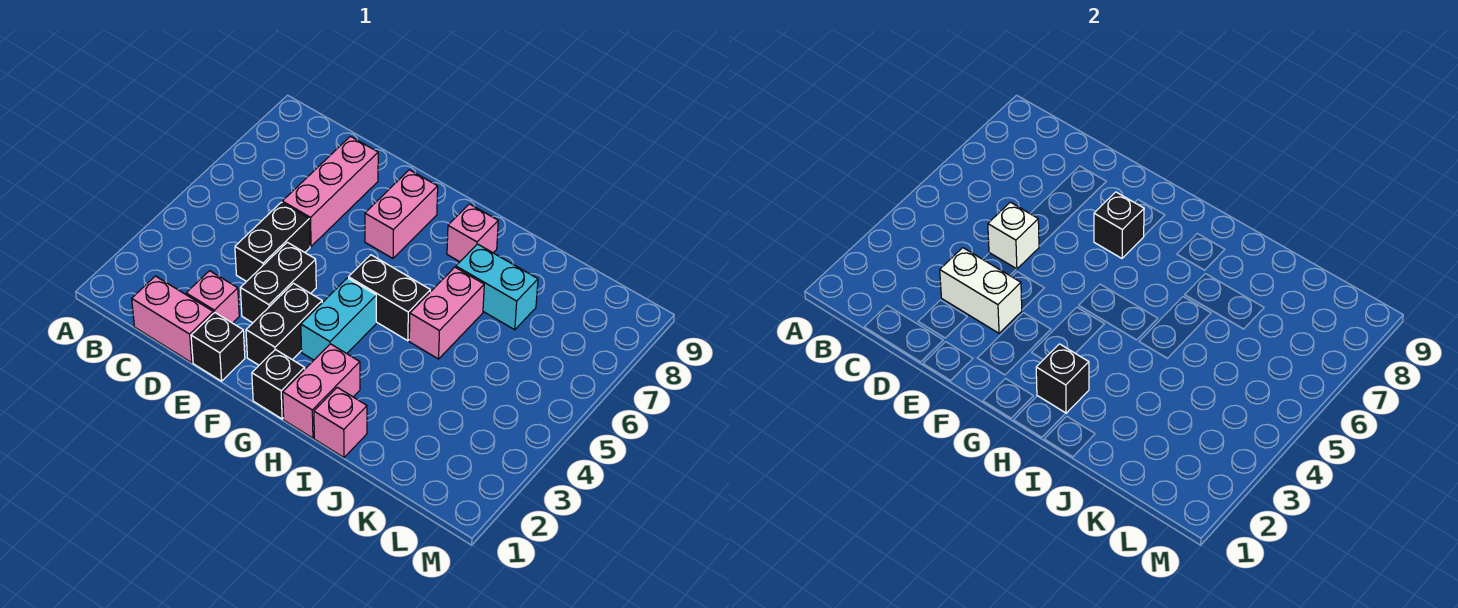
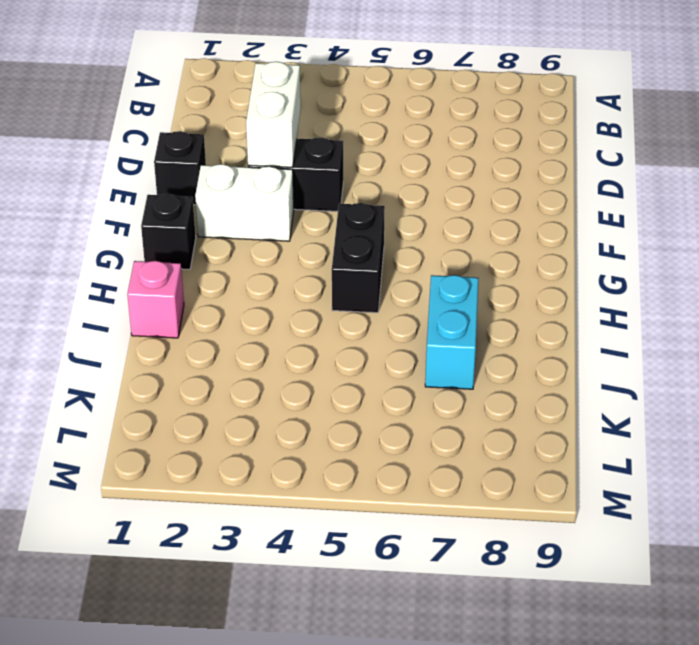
white 1x2 brick [195,164,294,241] -> black 1x2 brick [246,283,322,365]
none -> pink 1x2 brick [132,276,213,363]
none -> pink 1x1 brick [186,271,239,323]
none -> black 1x2 brick [235,202,310,281]

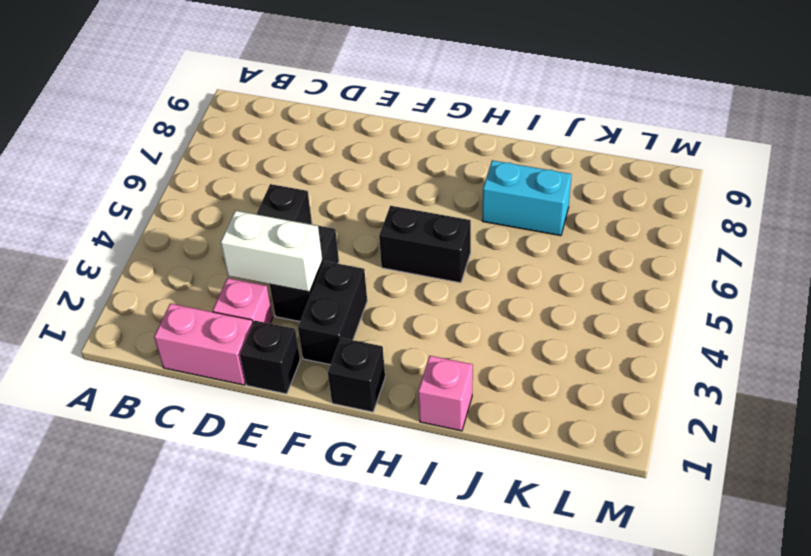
none -> pink 1x3 brick [282,136,378,246]
none -> pink 1x2 brick [365,170,438,258]
none -> cyan 1x2 brick [301,278,376,360]

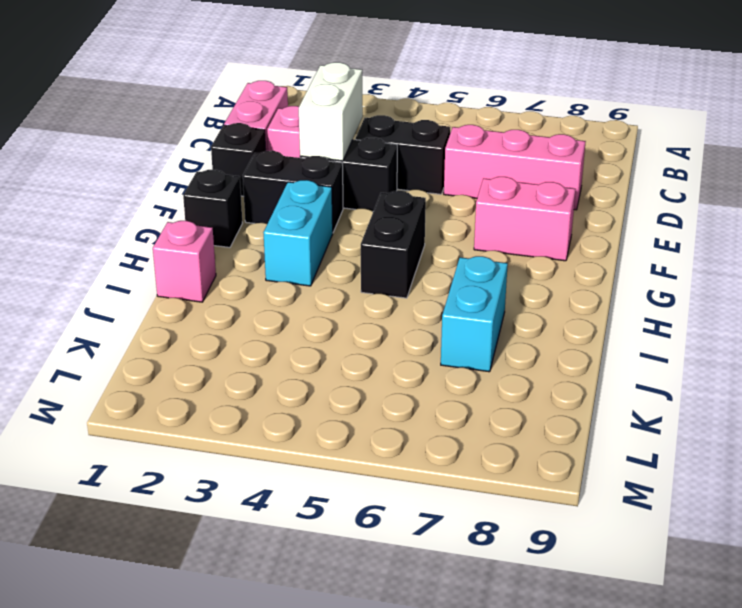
cyan 1x2 brick [263,180,333,286] -> cyan 1x2 brick turned to [301,278,376,360]
none -> pink 1x2 brick [283,344,360,438]
none -> pink 1x1 brick [447,204,498,262]
none -> pink 1x2 brick [409,267,484,359]

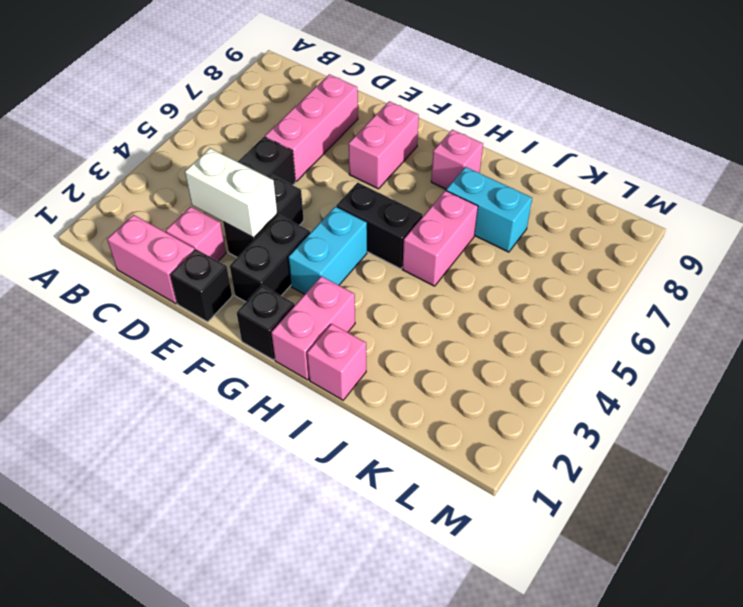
none -> white 1x1 brick [988,202,1039,269]
none -> black 1x1 brick [1094,192,1144,258]
none -> black 1x1 brick [1036,344,1089,413]

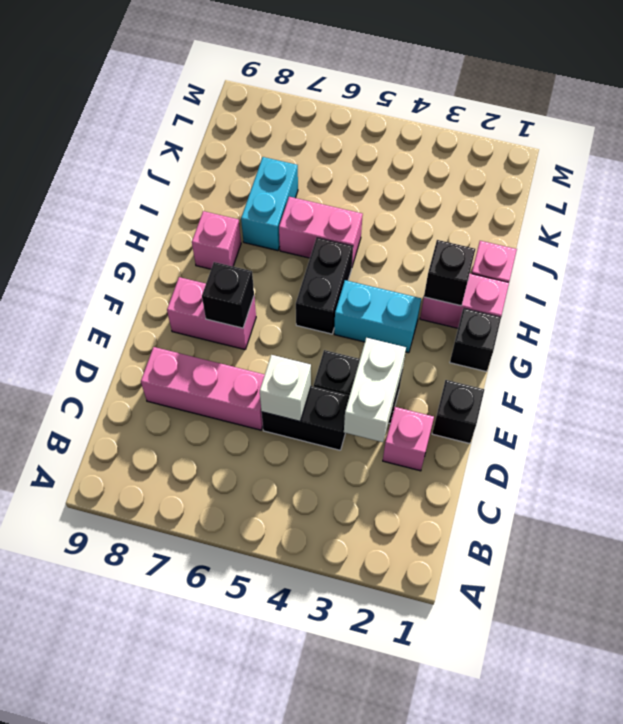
none -> pink 1x2 brick [132,276,213,363]
none -> black 1x2 brick [246,283,322,365]

